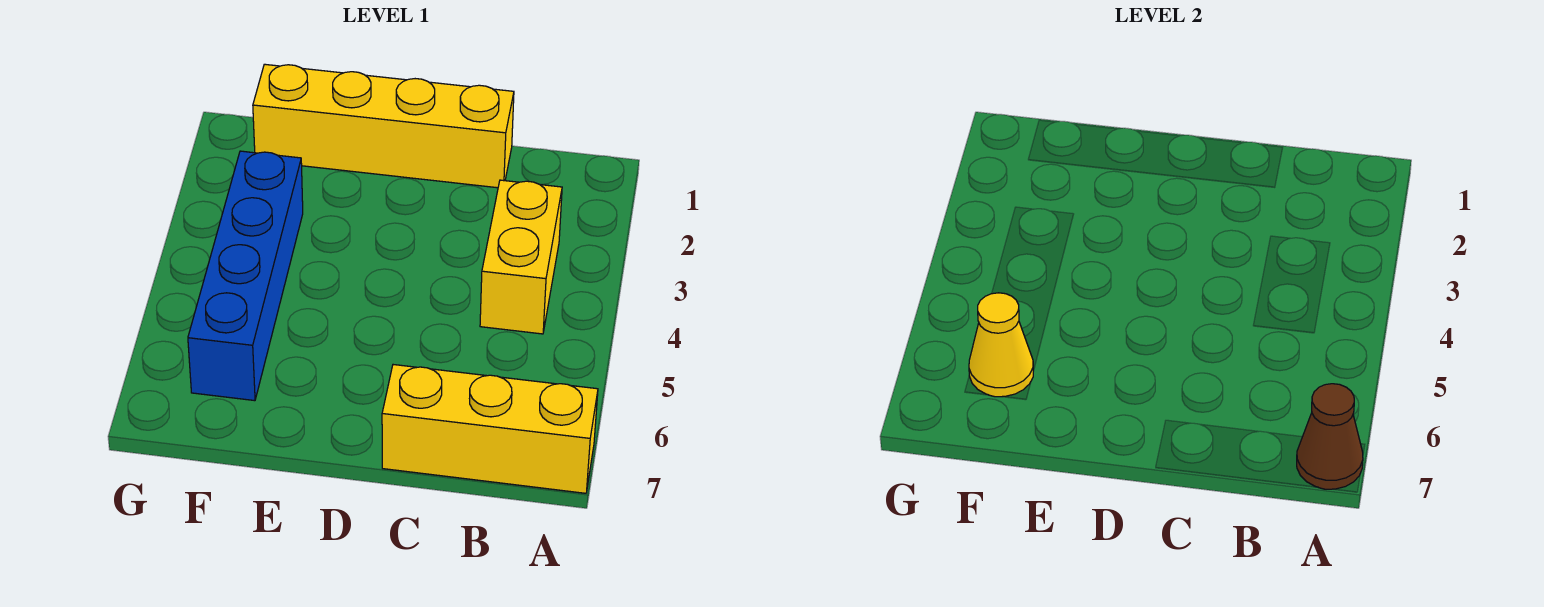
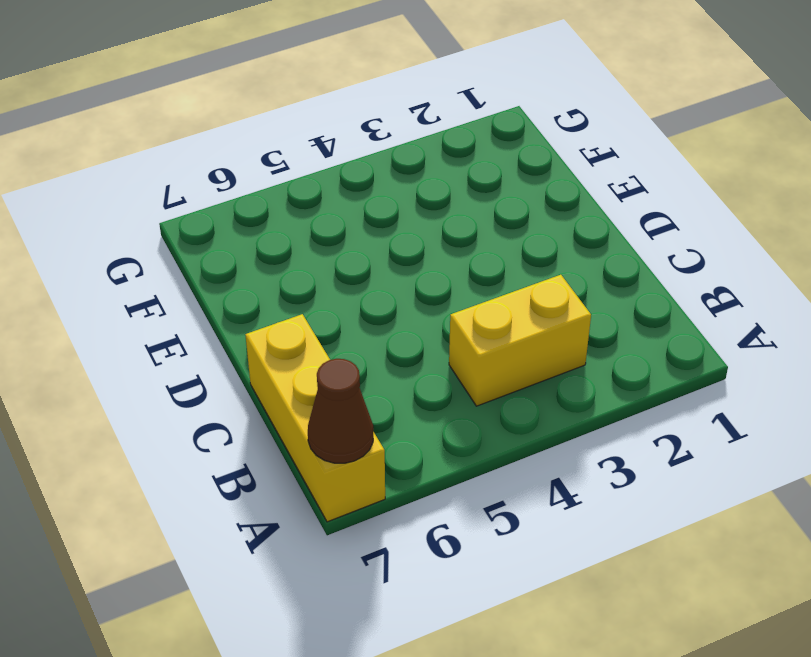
none -> yellow 1x4 brick [253,64,514,188]
none -> blue 1x4 brick [188,151,303,401]

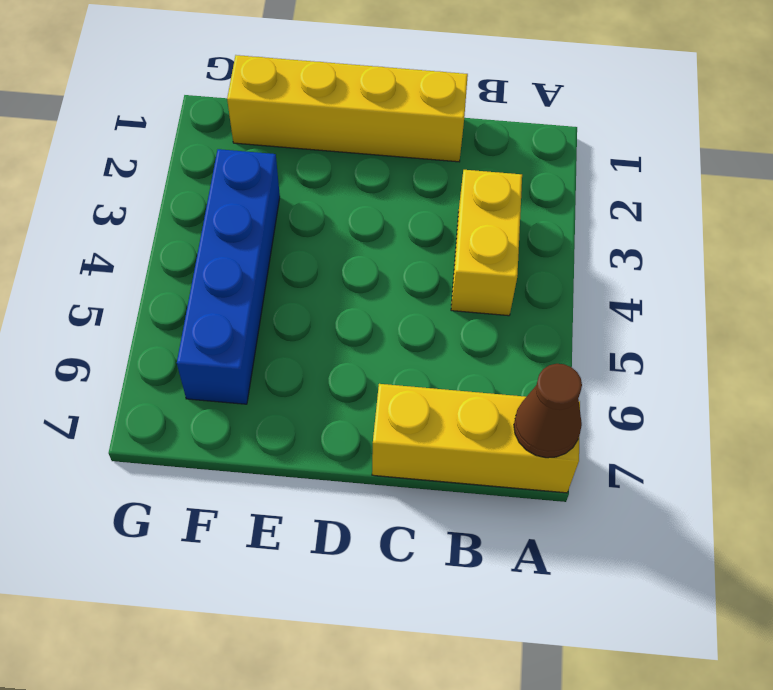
none -> yellow 1x1 cone [969,293,1033,397]

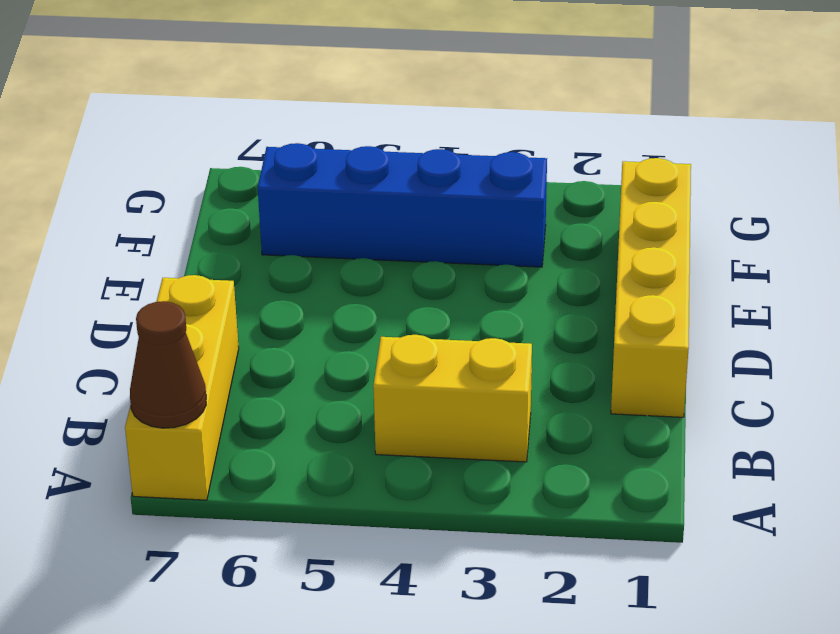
none -> yellow 1x1 cone [969,293,1033,397]

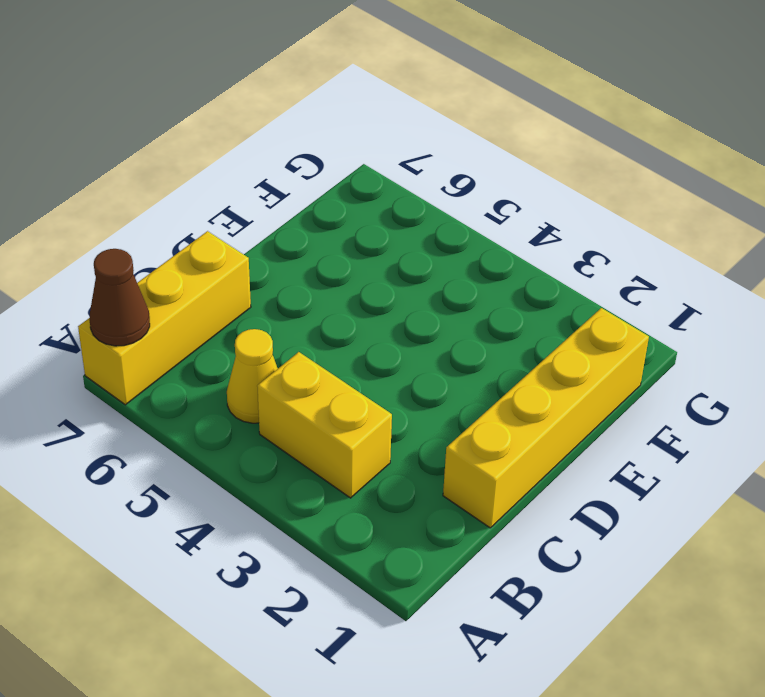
yellow 1x1 cone [227,329,278,423] -> yellow 1x1 cone moved to [969,293,1033,397]
none -> blue 1x4 brick [188,151,303,401]

